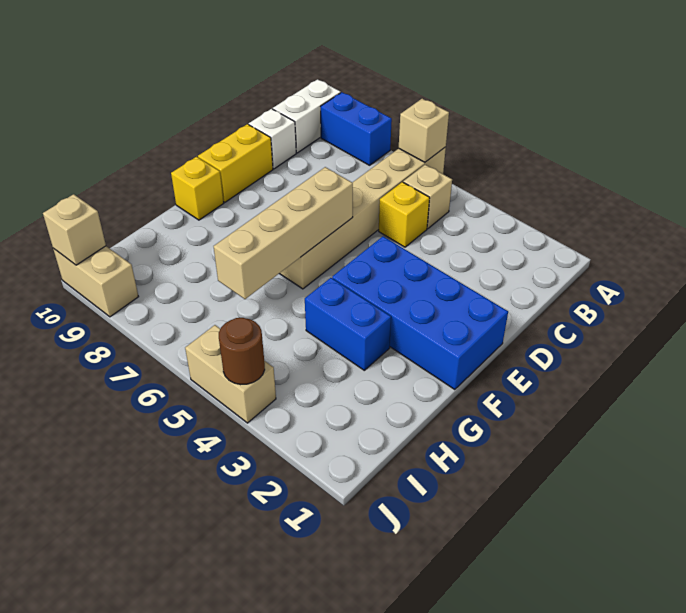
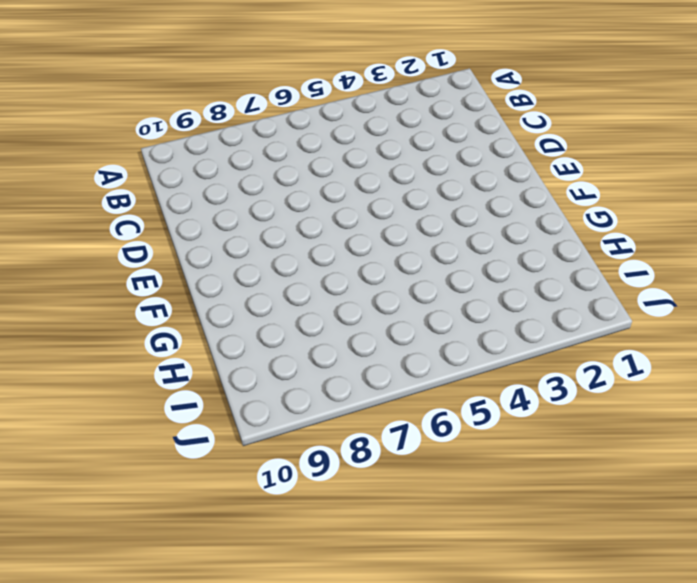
none -> tan 1x6 brick [279,147,446,289]
none -> blue 1x2 brick [321,92,392,165]
none -> white 1x2 brick [273,79,341,153]

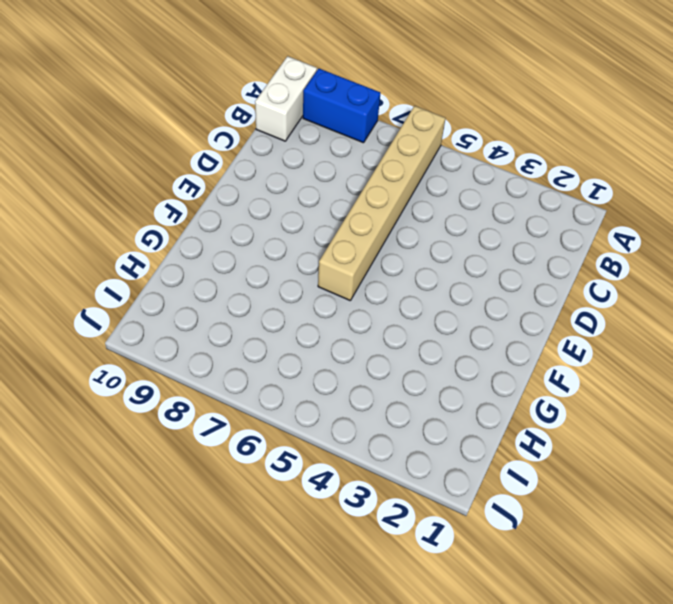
none -> tan 1x1 brick [403,165,452,229]
none -> yellow 1x1 brick [379,182,430,247]
none -> white 1x1 brick [249,109,296,169]

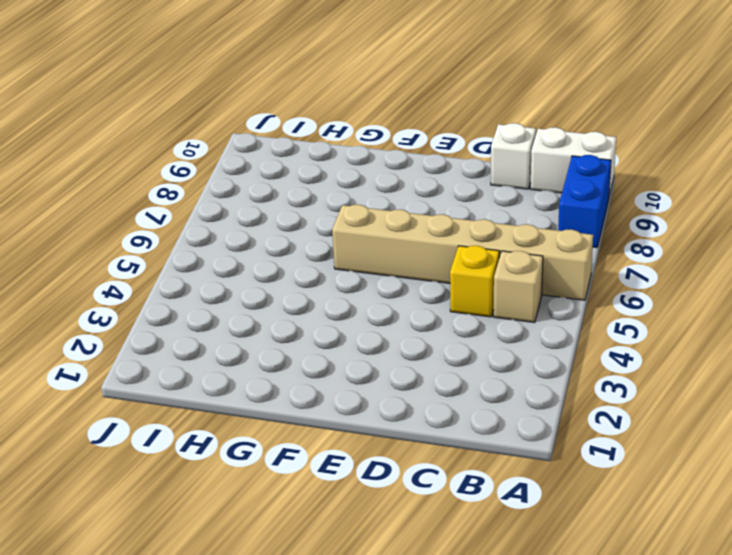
none -> yellow 1x2 brick [198,124,273,202]
none -> blue 2x4 brick [332,237,508,390]
none -> yellow 1x1 brick [171,157,224,220]

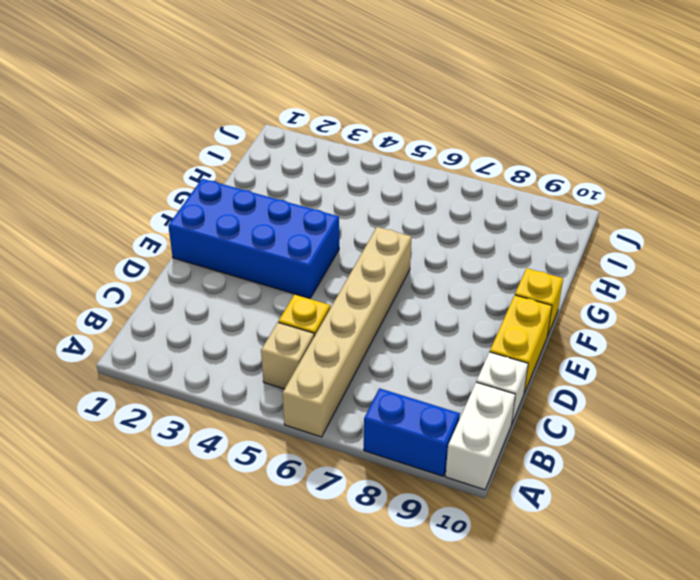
none -> blue 1x2 brick [305,278,391,370]
none -> tan 1x2 brick [185,325,276,423]
none -> tan 1x2 brick [53,246,139,317]

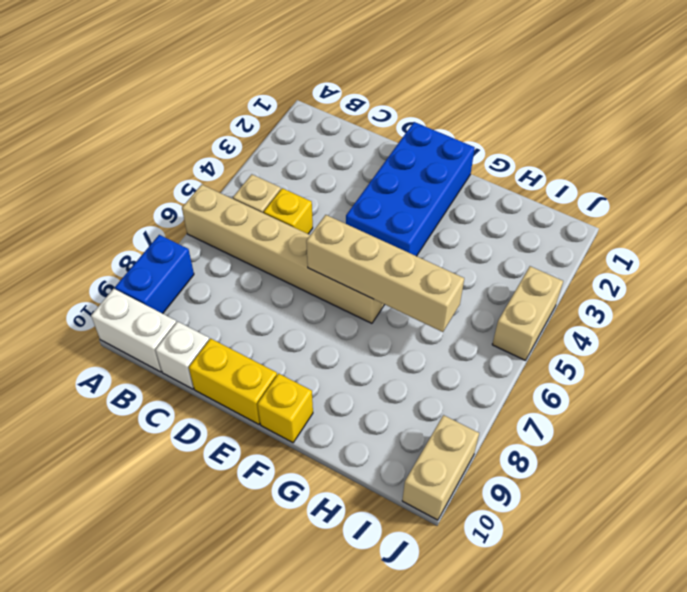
none -> blue 1x2 brick [305,278,391,370]
none -> tan 1x1 brick [399,99,449,162]
none -> brown 1x1 round brick [219,318,265,385]

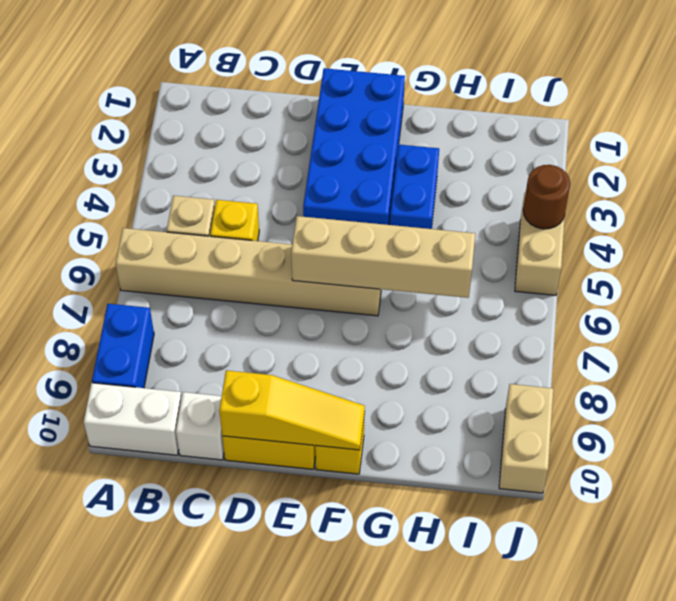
yellow 1x3 slope [219,370,365,450] -> none
none -> tan 1x1 brick [399,99,449,162]
none -> tan 1x1 brick [43,194,106,265]

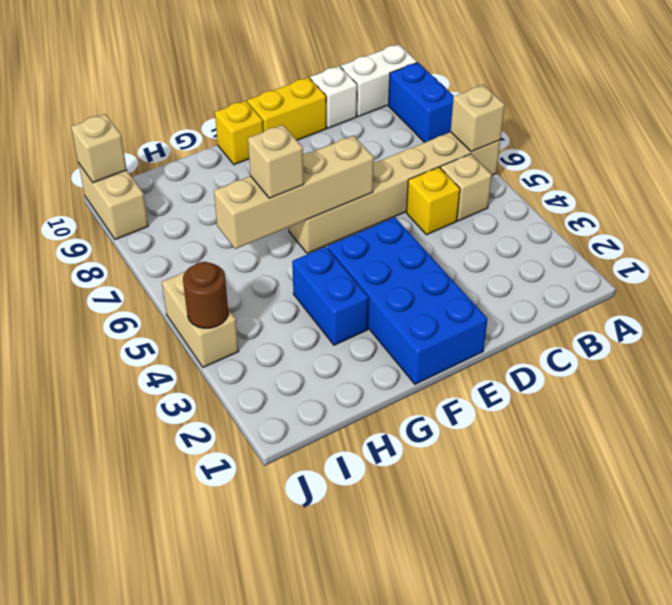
tan 1x1 brick [248,125,304,198] -> none

